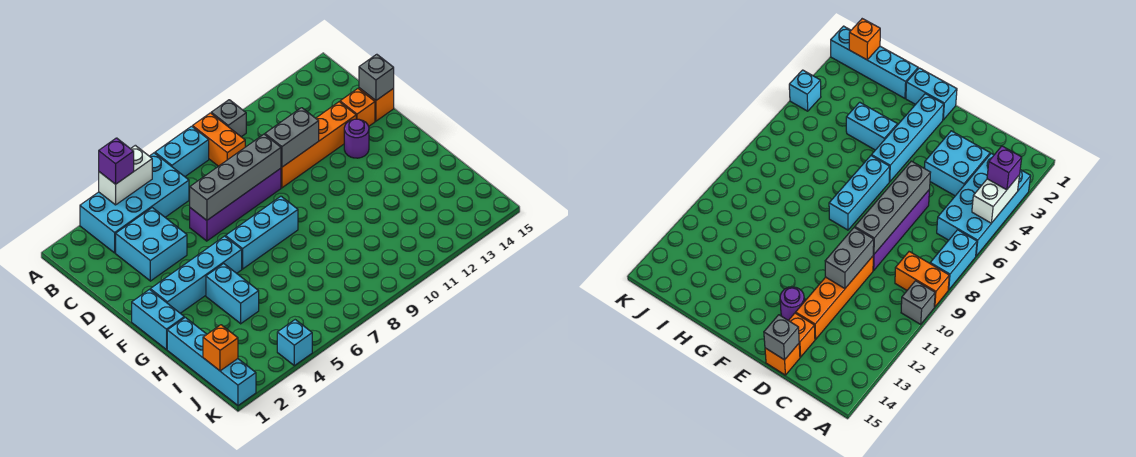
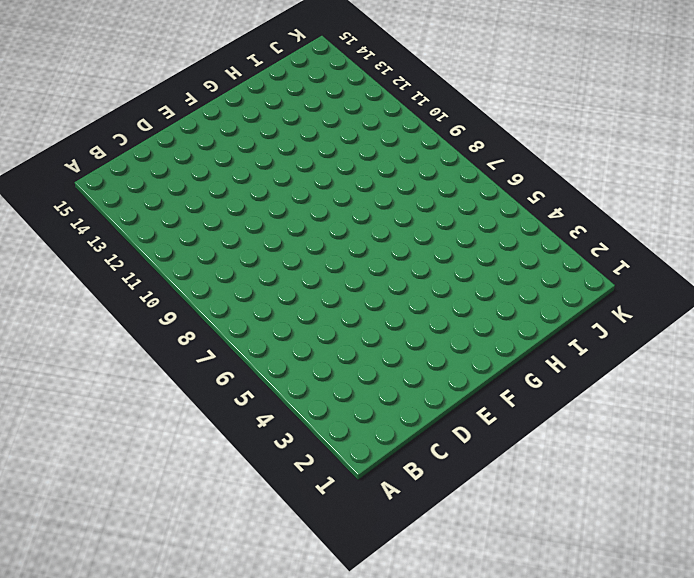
none -> cyan 2x4 brick [80,153,189,253]
none -> cyan 1x2 brick [155,126,209,177]
none -> orange 1x2 brick [193,113,245,166]

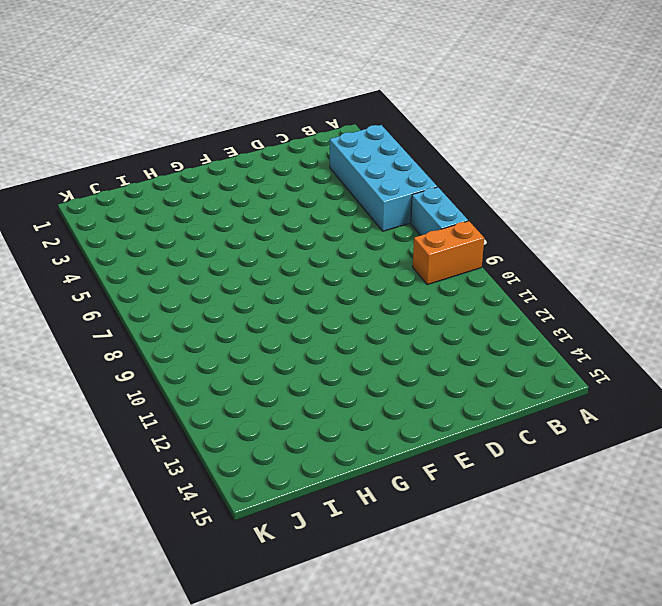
none -> grey 1x1 brick [211,100,246,137]
none -> cyan 2x2 brick [116,208,187,281]
none -> purple 1x4 brick [190,168,281,241]

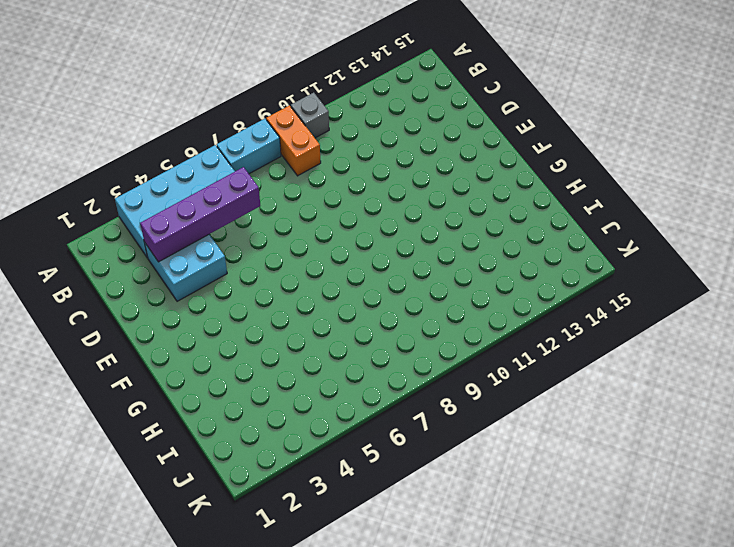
purple 1x4 brick [140,167,260,262] -> purple 1x4 brick moved to [190,168,281,241]
none -> orange 1x4 brick [281,102,356,188]
none -> orange 1x1 brick [340,89,375,126]
none -> orange 1x1 brick [359,88,394,121]

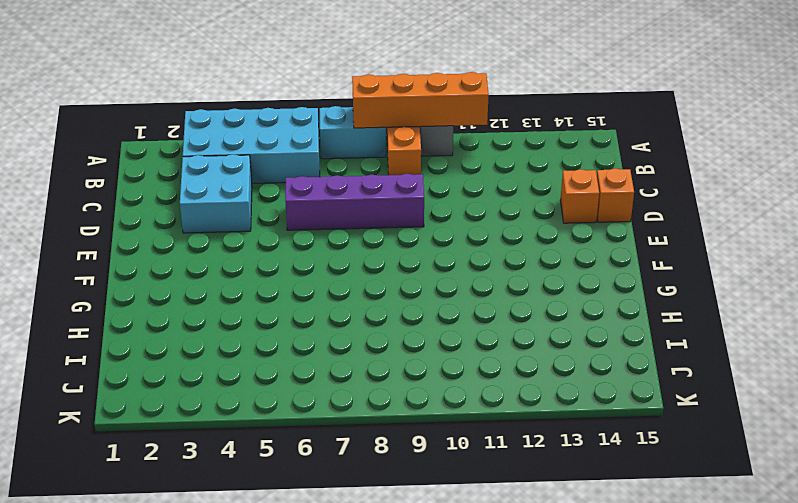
orange 1x4 brick [352,72,489,128] -> orange 1x4 brick moved to [281,102,356,188]
none -> purple 1x1 round brick [344,119,369,158]
none -> cyan 1x2 brick [132,290,184,350]
none -> cyan 1x4 brick [150,236,242,313]

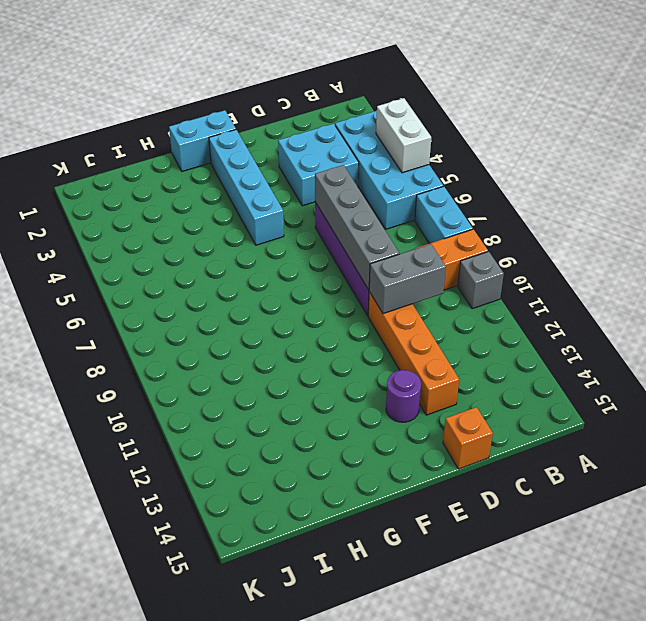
grey 1x2 brick [369,244,446,314] -> grey 1x2 brick turned to [265,108,319,167]
none -> orange 1x1 brick [340,89,375,126]
none -> cyan 1x3 brick [226,196,298,269]
none -> cyan 1x2 brick [206,264,259,324]

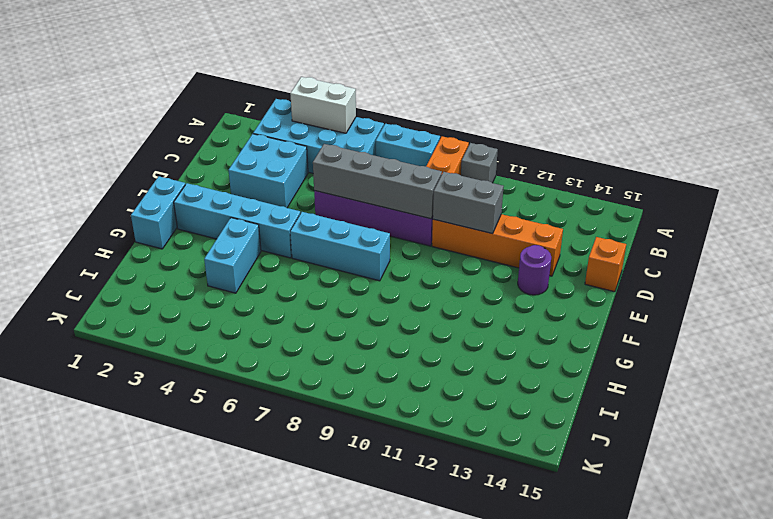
none -> orange 1x1 brick [340,89,375,126]
none -> cyan 1x4 brick [167,317,256,405]
none -> cyan 1x1 brick [277,320,312,366]

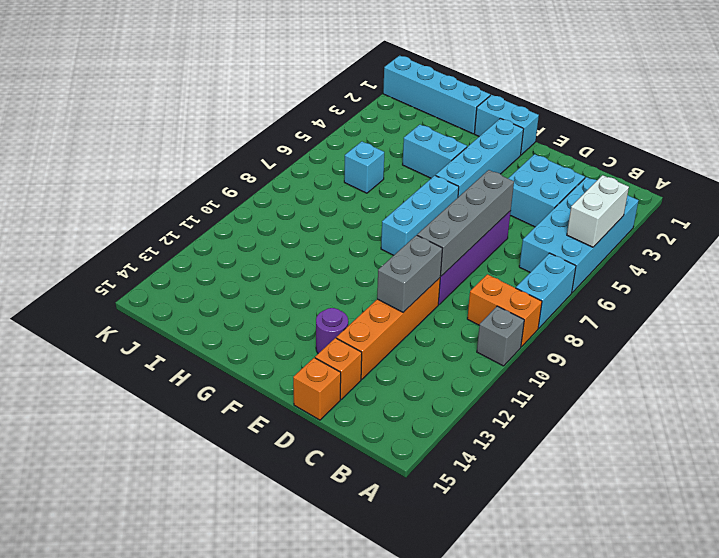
cyan 1x1 brick [344,141,384,193] -> cyan 1x1 brick moved to [277,320,312,366]
none -> grey 1x1 brick [359,54,394,100]
none -> orange 1x1 brick [203,325,238,371]
none -> purple 1x1 brick [99,138,134,184]

